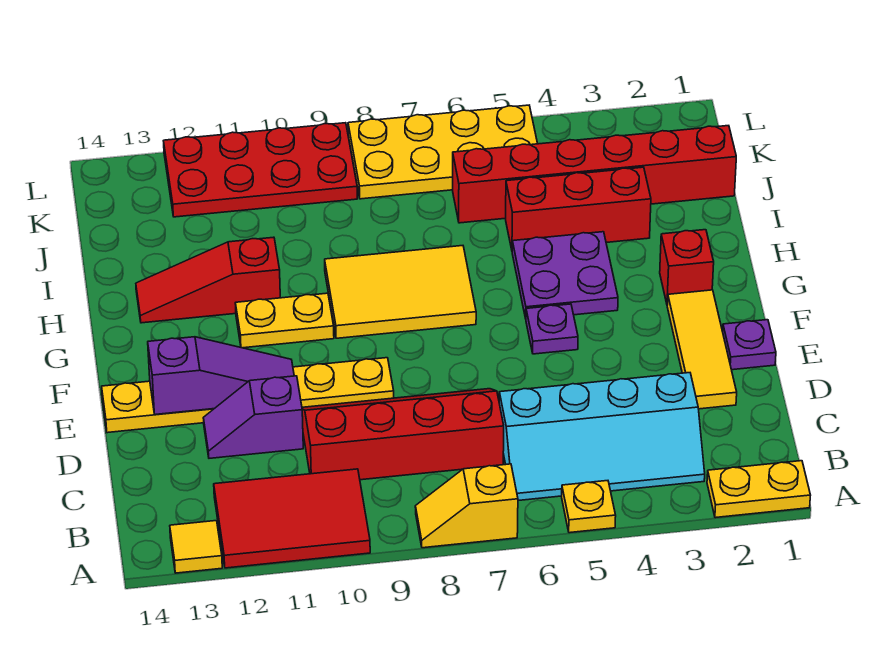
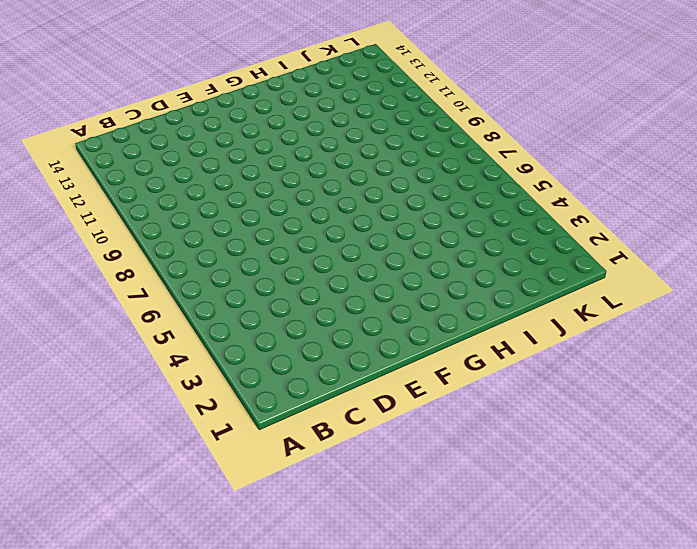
none -> yellow 1x2 plate [707,461,811,518]
none -> yellow 1x1 plate [562,481,616,533]
none -> yellow 1x2 slope [415,464,518,548]

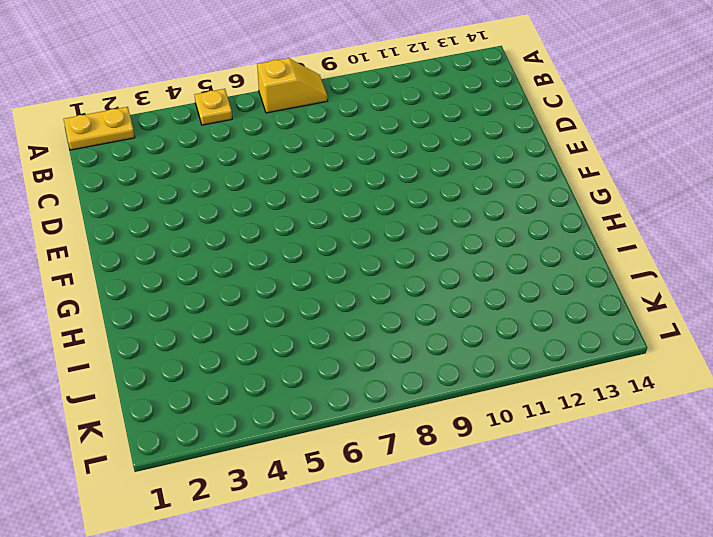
none -> red 2x3 tile [214,469,370,568]
none -> yellow 1x1 tile [170,521,222,573]
none -> cyan 2x4 slope [499,373,705,501]

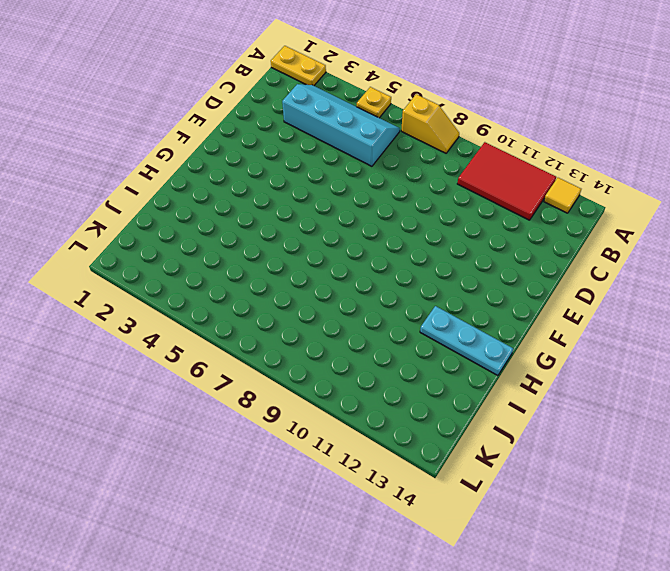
cyan 1x3 plate [420,306,513,376] -> red 1x3 slope [136,237,280,323]
none -> red 2x4 slope [302,389,504,480]
none -> yellow 1x3 tile [667,290,737,409]
none -> purple 1x2 slope [203,376,303,458]

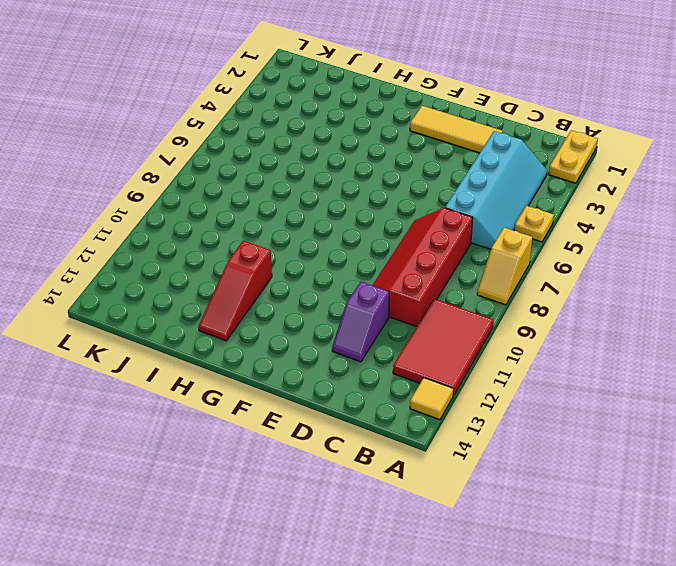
none -> purple 1x1 plate [723,320,776,370]
none -> yellow 1x6 plate [102,358,394,433]
none -> purple 1x1 plate [526,304,578,354]

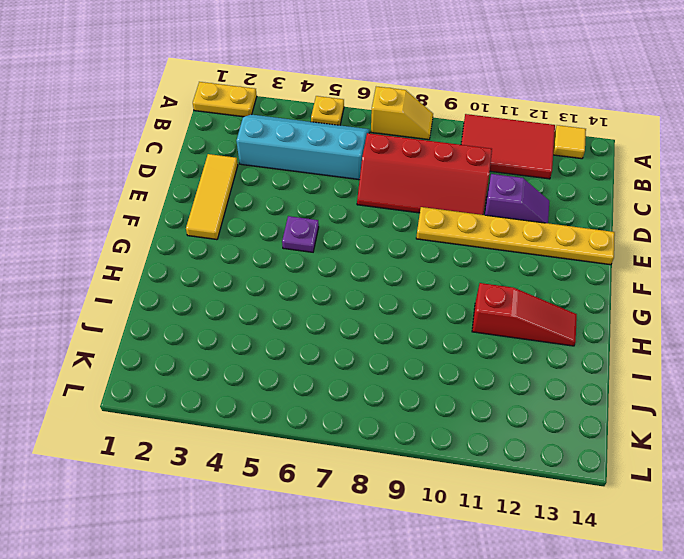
none -> purple 1x1 plate [723,320,776,370]
none -> red 1x1 brick [660,230,714,305]
none -> purple 2x2 plate [512,232,618,318]

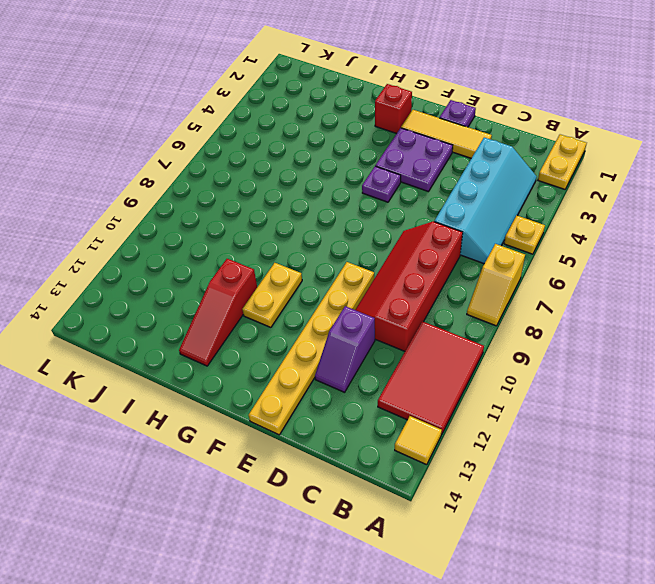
purple 2x2 plate [375,128,453,192] -> purple 2x2 plate moved to [512,232,618,318]
none -> yellow 2x3 tile [325,246,476,338]
none -> red 1x3 brick [506,167,651,249]
none -> red 1x6 brick [453,126,736,223]

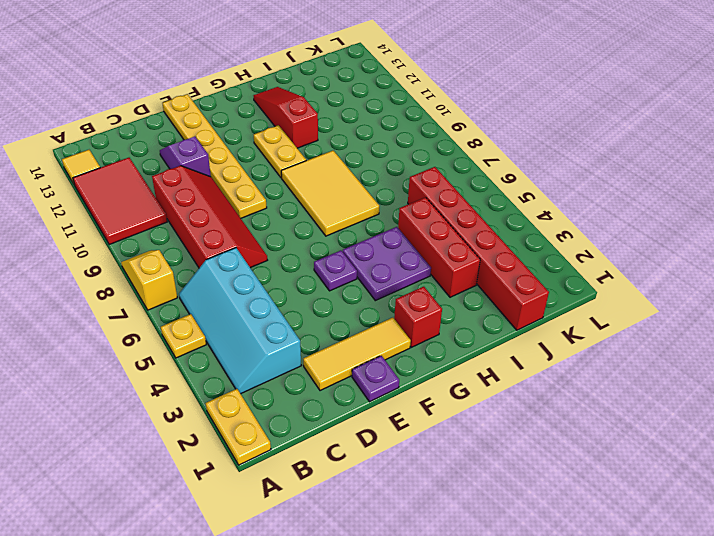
none -> yellow 2x4 plate [348,105,538,199]
none -> red 2x4 plate [164,123,357,217]
none -> purple 1x3 slope [148,337,294,414]

